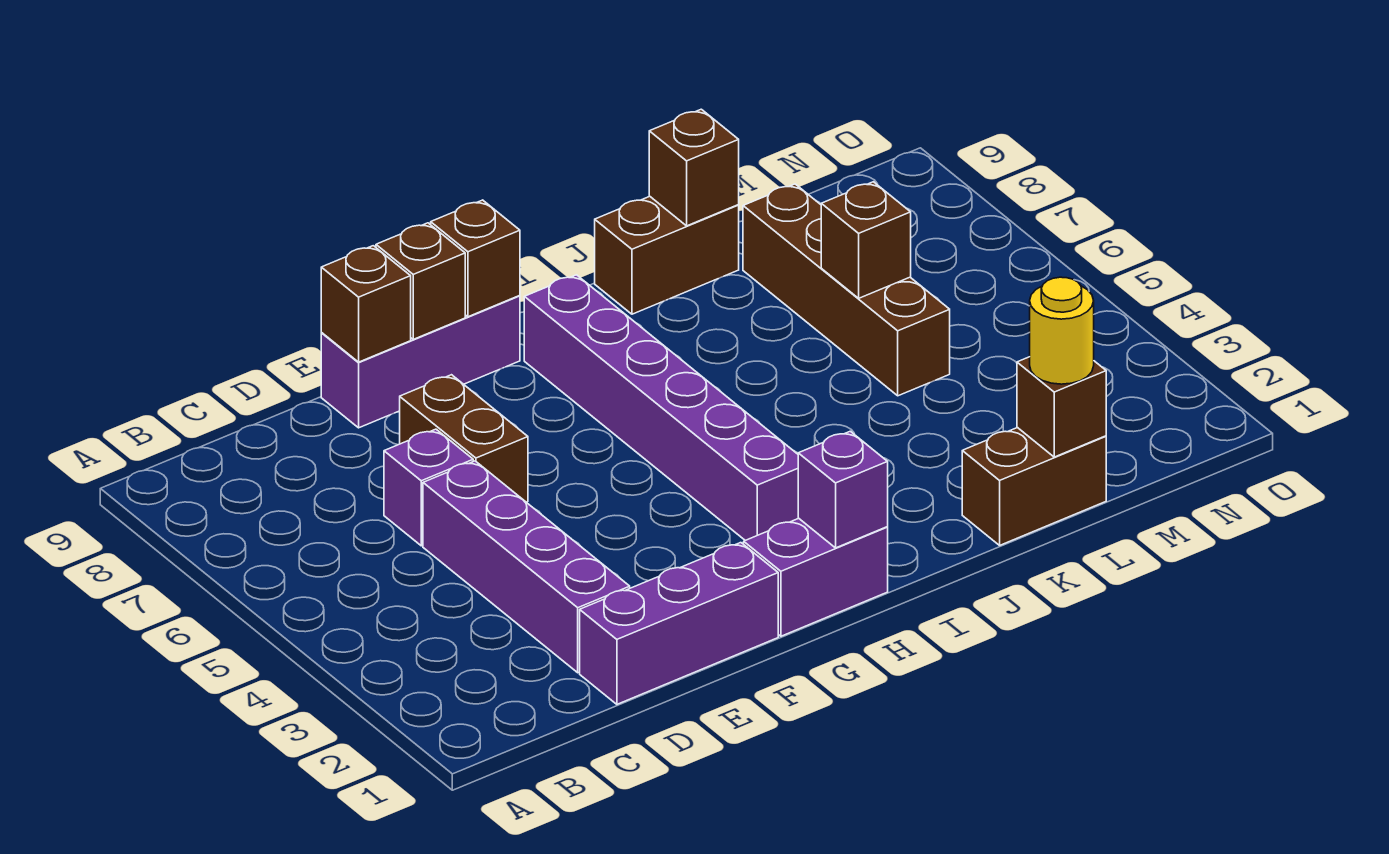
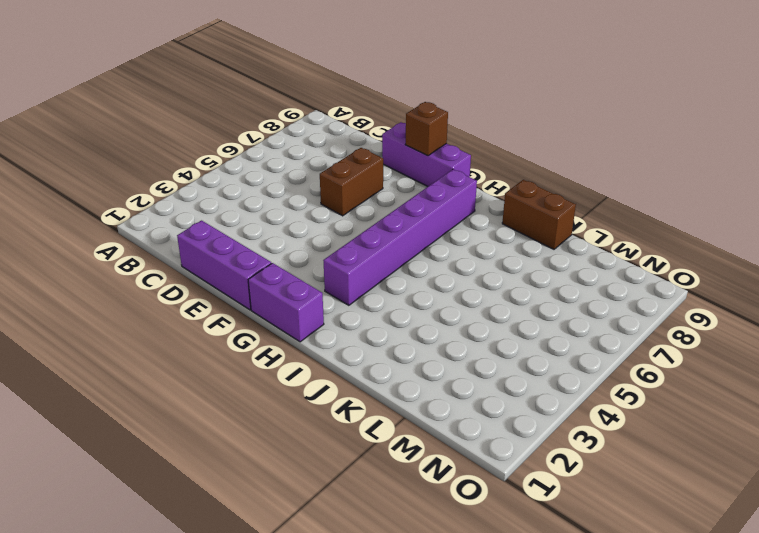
none -> purple 1x4 brick [423,461,630,673]
none -> purple 1x1 brick [384,429,473,546]
none -> brown 1x2 brick [962,427,1106,545]

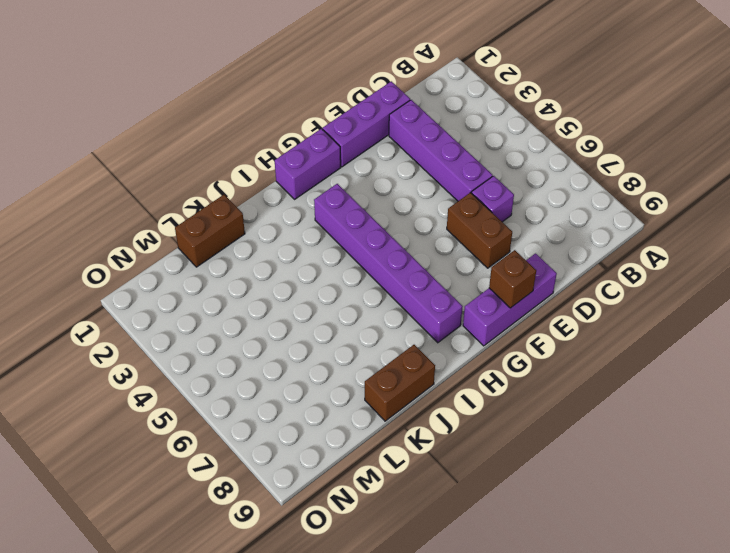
none -> brown 1x4 brick [743,184,950,396]
none -> brown 1x1 brick [321,246,411,362]
none -> brown 1x1 brick [431,200,520,317]

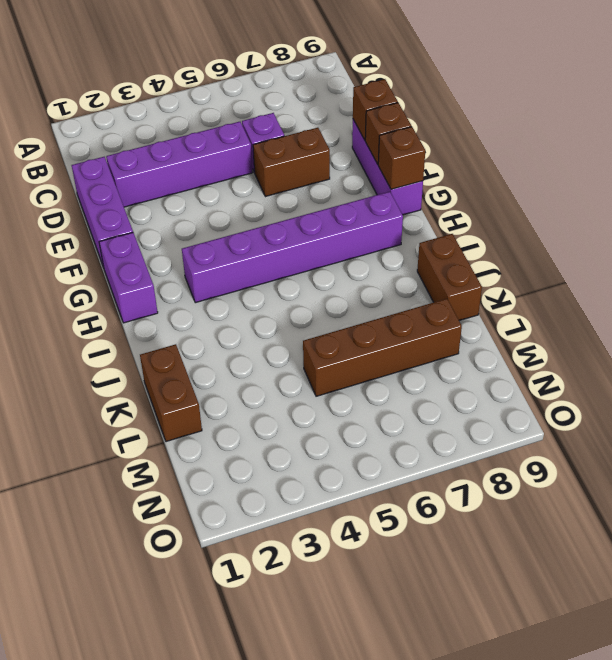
none -> purple 1x1 brick [798,431,888,548]
none -> brown 1x1 brick [649,109,739,226]
none -> brown 1x1 brick [1017,357,1106,457]

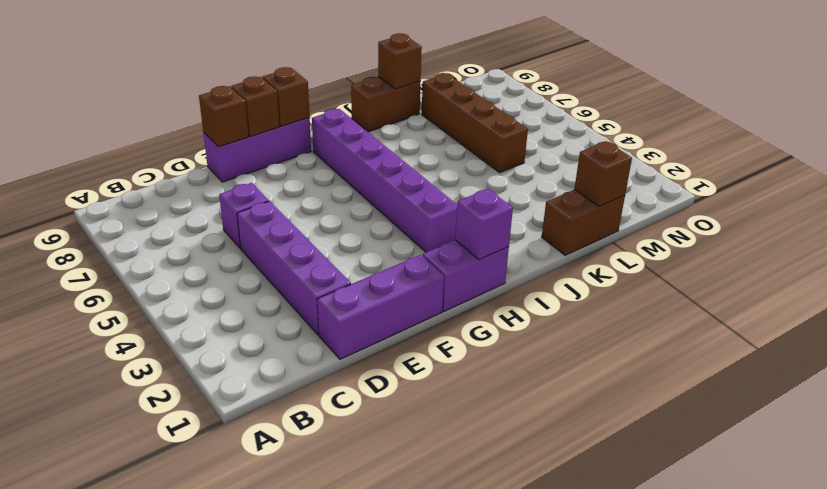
none -> brown 1x2 brick [400,375,528,502]
none -> brown 1x1 brick [821,182,911,298]
none -> yellow 1x1 round brick [1030,277,1094,384]

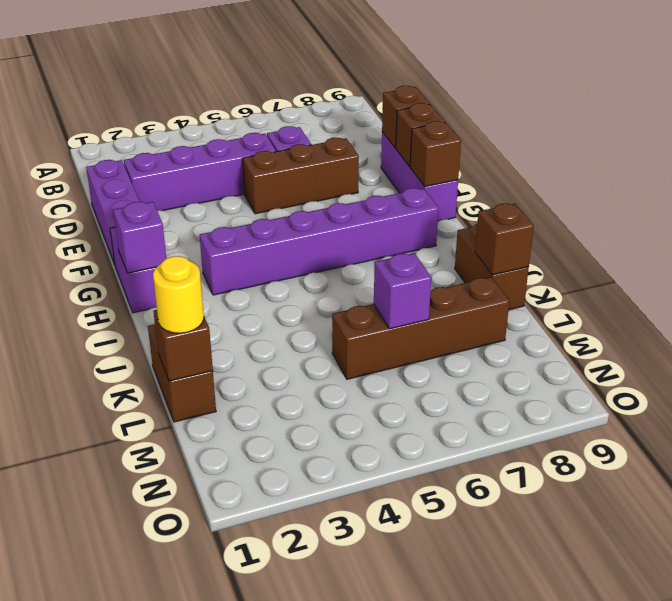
brown 1x3 brick [243,138,359,214] -> brown 1x2 brick [400,375,528,502]
purple 1x1 brick [374,253,431,329] -> brown 1x1 brick [821,182,911,298]

